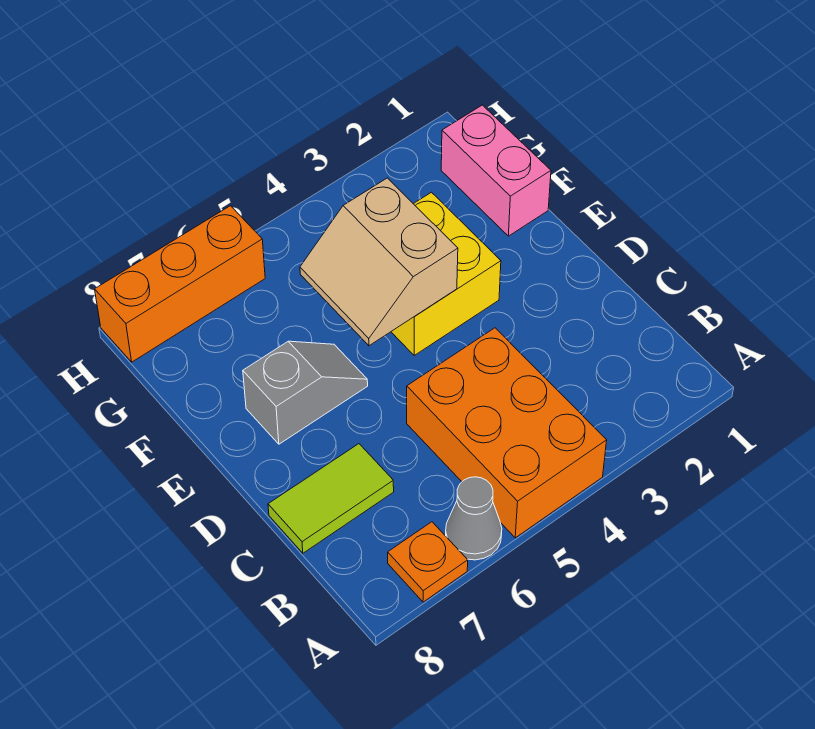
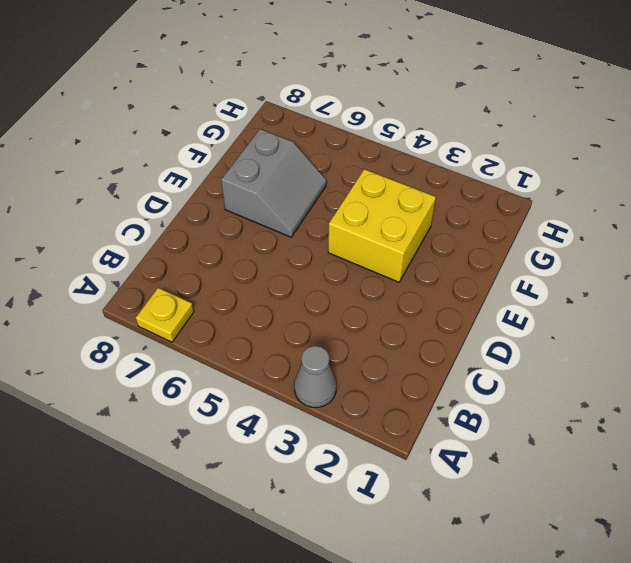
grey 1x1 cone [294,346,336,407] -> grey 1x1 cone moved to [446,477,502,560]
yellow 1x1 plate [136,288,194,342] -> orange 1x1 plate [388,522,468,602]
grey 2x2 slope [221,129,327,237] -> grey 1x2 slope [243,341,368,444]
none -> orange 2x3 brick [407,328,607,538]
none -> lime 1x2 tile [268,444,394,553]

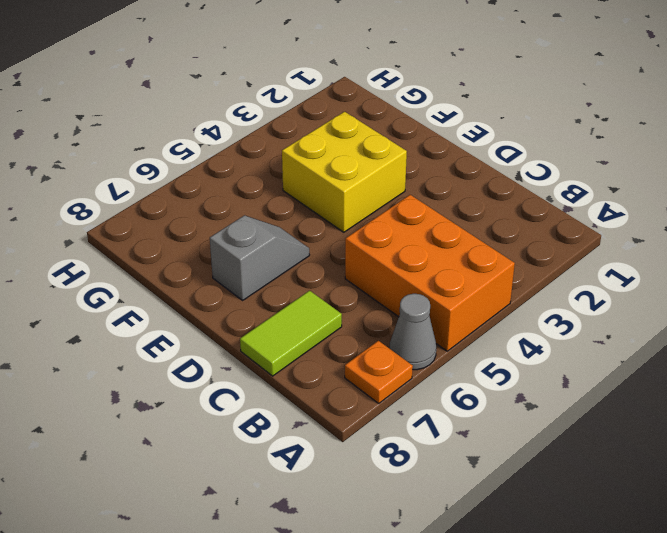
none -> pink 1x2 brick [441,105,551,236]
none -> orange 1x3 brick [95,206,265,362]

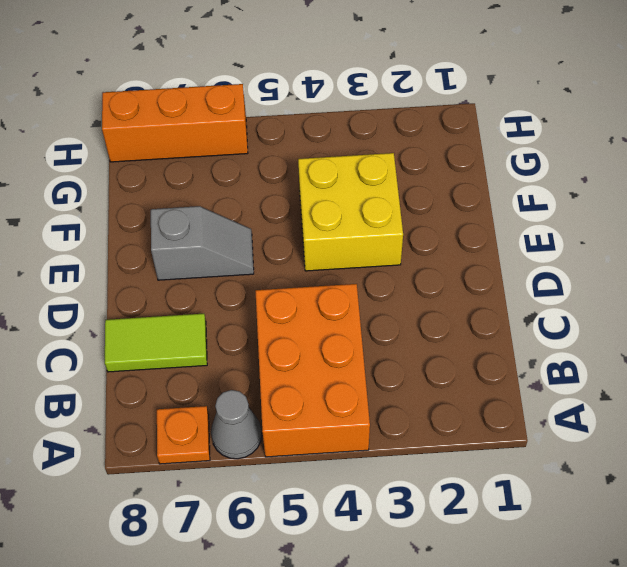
none -> pink 1x2 brick [441,105,551,236]
none -> tan 2x2 slope [300,178,458,346]

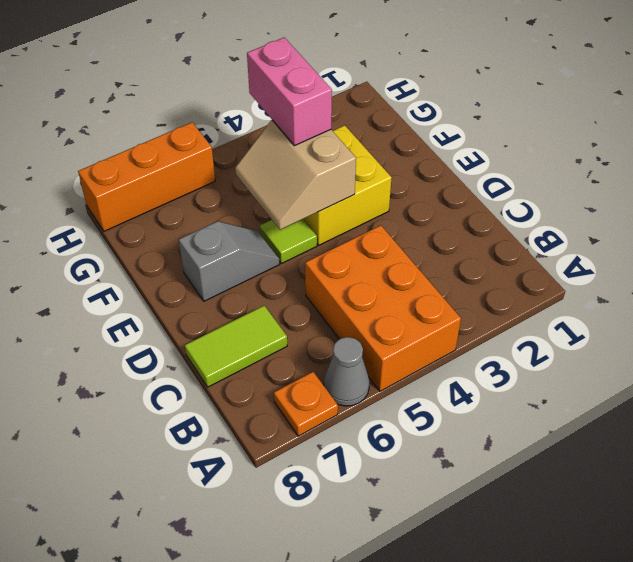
lime 1x1 tile [260,219,317,264] -> none
pink 1x2 brick [247,38,332,146] -> pink 1x2 brick moved to [441,105,551,236]

